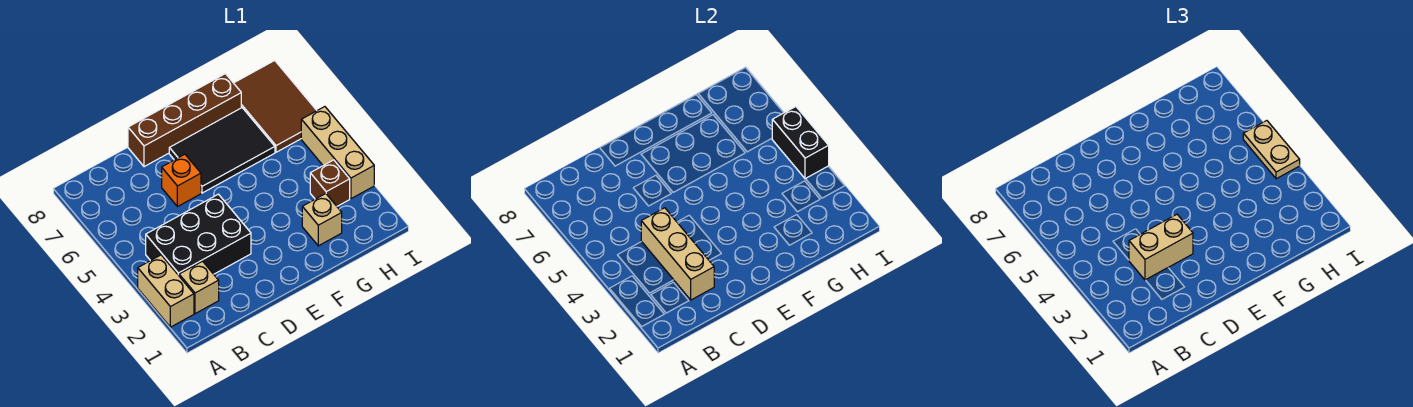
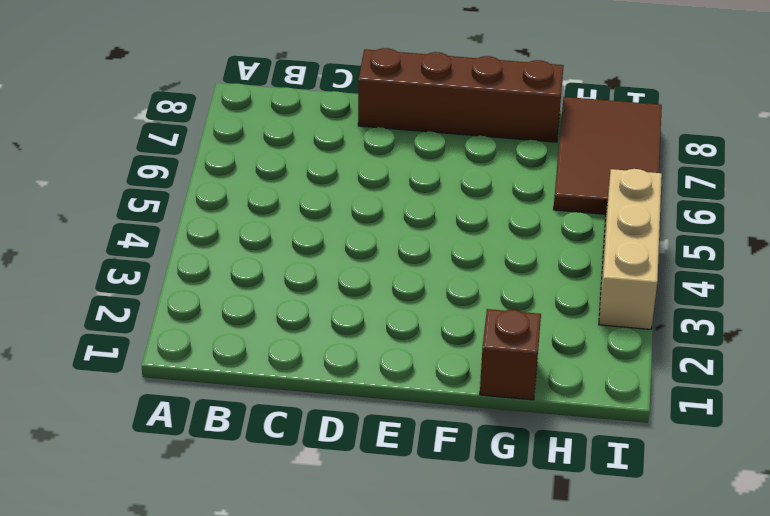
brown 1x1 brick [480,309,541,400] -> brown 1x1 brick moved to [310,160,350,206]
none -> tan 1x2 brick [138,255,194,327]
none -> tan 1x1 brick [179,261,219,314]
none -> black 2x3 brick [146,194,251,275]

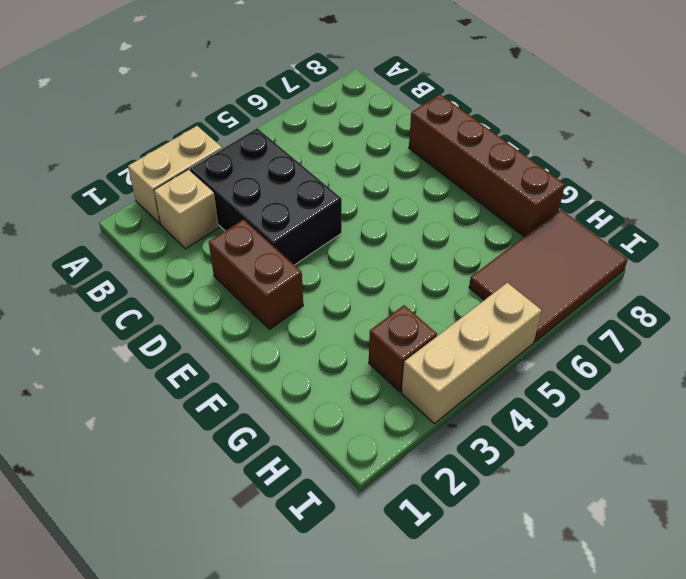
brown 1x2 brick [209,220,303,329] -> none
none -> orange 1x1 brick [162,154,201,207]
none -> black 2x3 tile [169,108,275,193]
none -> tan 1x1 brick [302,194,342,246]

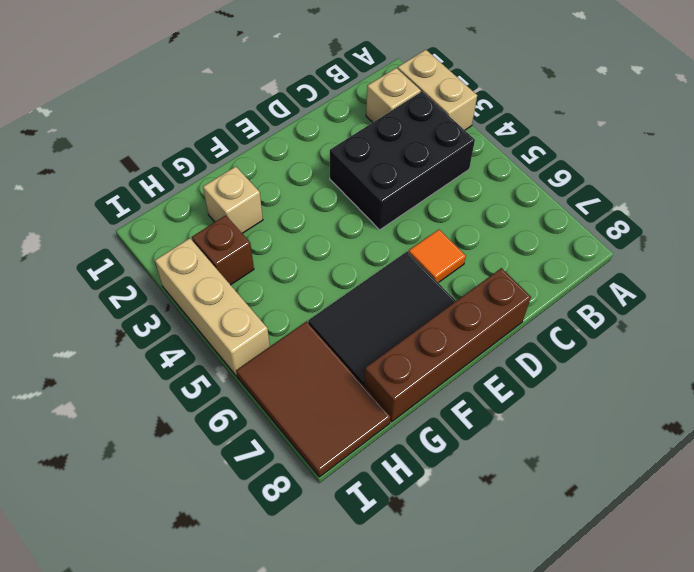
orange 1x1 tile [409,230,466,283] -> orange 1x1 brick [162,154,201,207]
none -> tan 1x3 brick [641,208,714,300]
none -> black 1x2 brick [772,107,829,179]
none -> tan 1x2 brick [1129,214,1193,280]

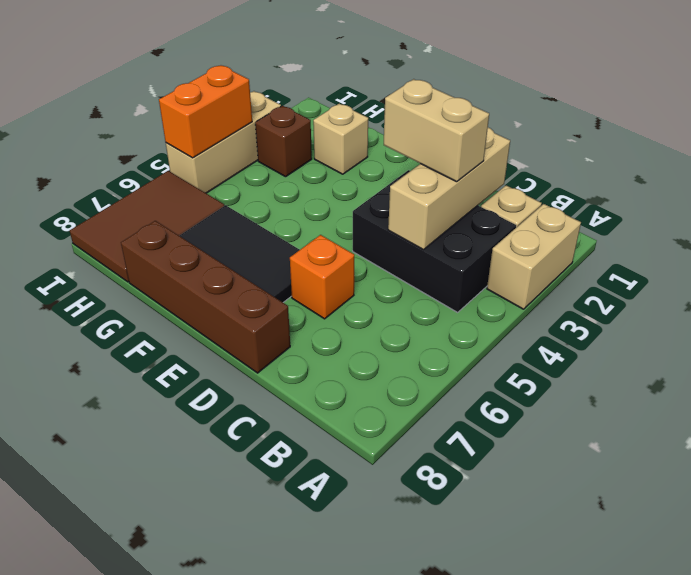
orange 1x2 brick [159,66,252,158] -> black 1x2 brick [772,107,829,179]
none -> tan 1x2 plate [1243,121,1300,179]

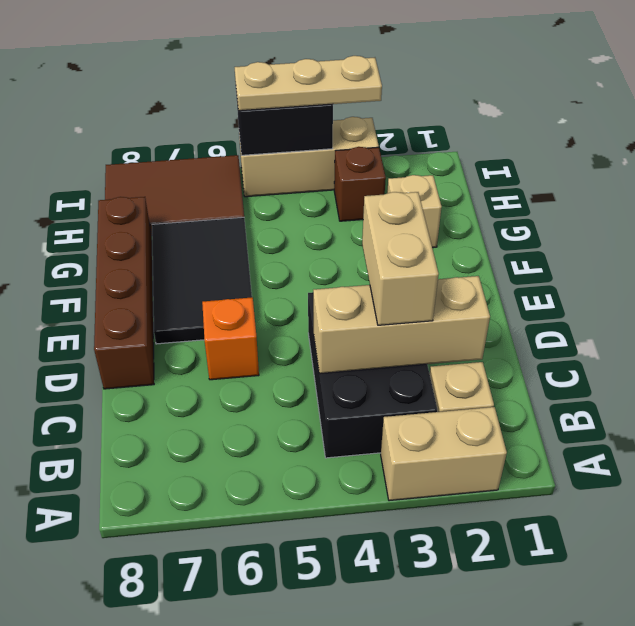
tan 1x3 plate [235,56,382,111] -> tan 1x2 plate [1243,121,1300,179]

